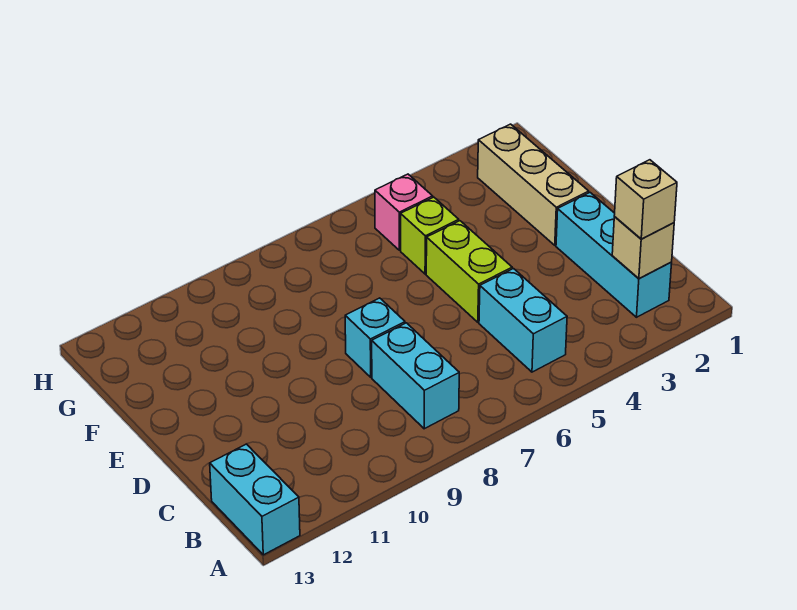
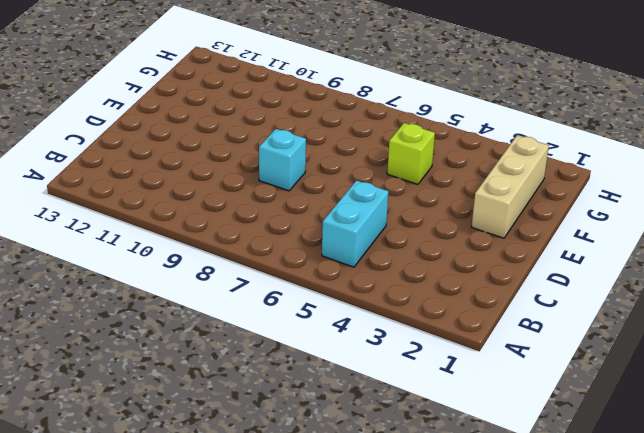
none -> cyan 1x2 brick [210,444,300,555]
none -> cyan 1x3 brick [556,193,672,317]

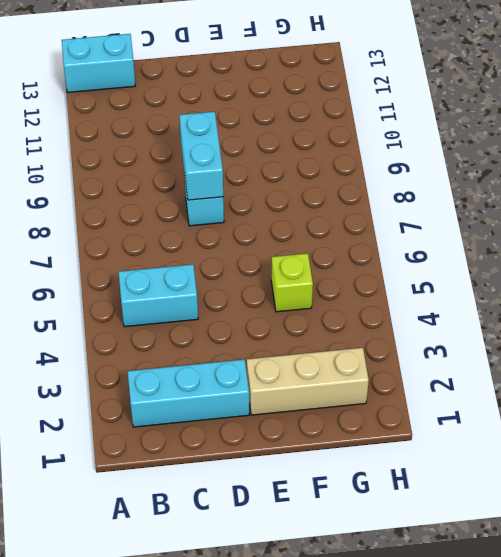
cyan 1x2 brick [179,112,223,200] -> cyan 1x2 brick turned to [372,323,459,429]
none -> lime 1x2 brick [426,221,512,322]
none -> pink 1x1 brick [375,174,433,250]

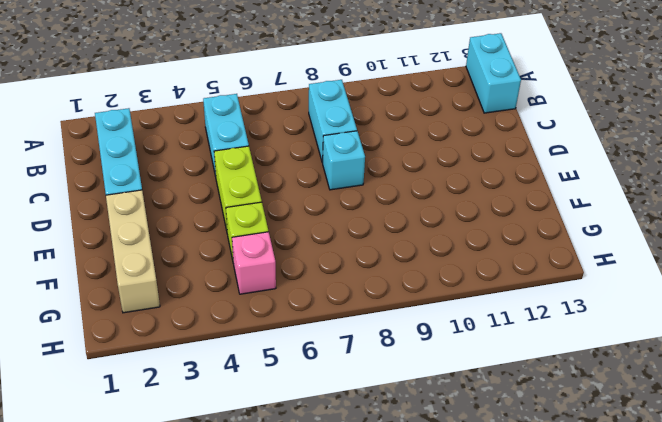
none -> tan 1x1 brick [612,217,674,278]
none -> tan 1x1 brick [614,160,677,239]

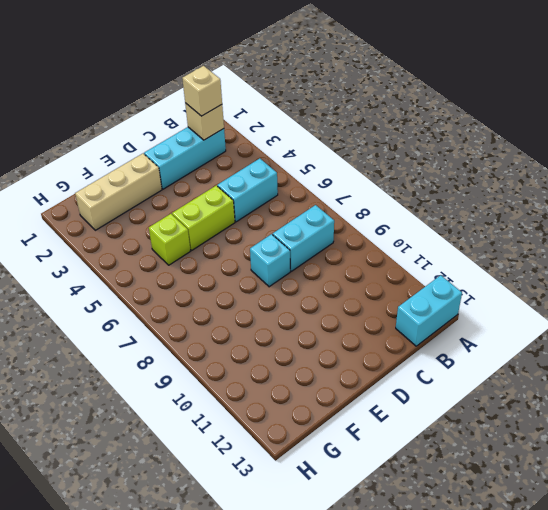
none -> pink 1x1 brick [375,174,433,250]

